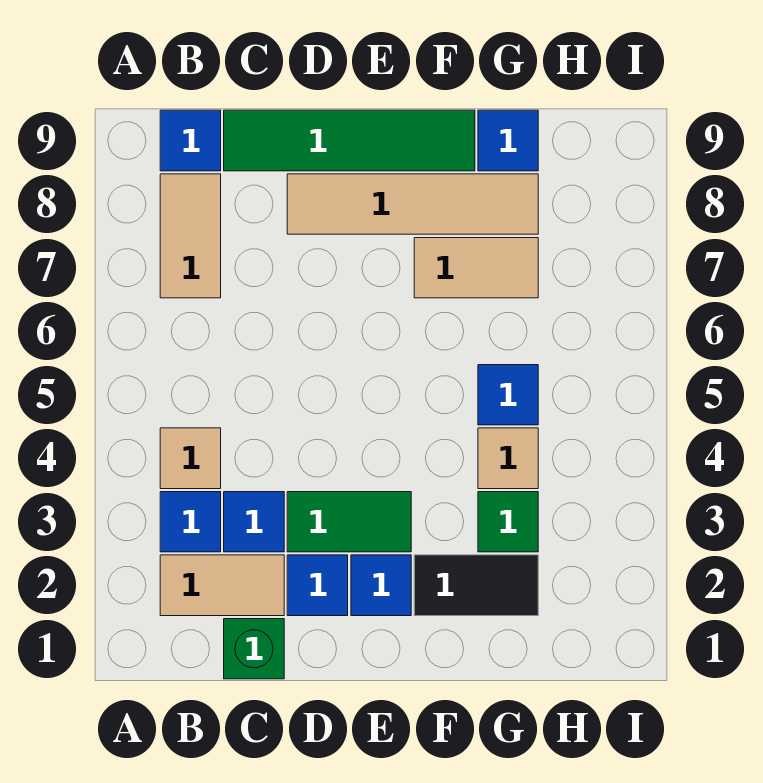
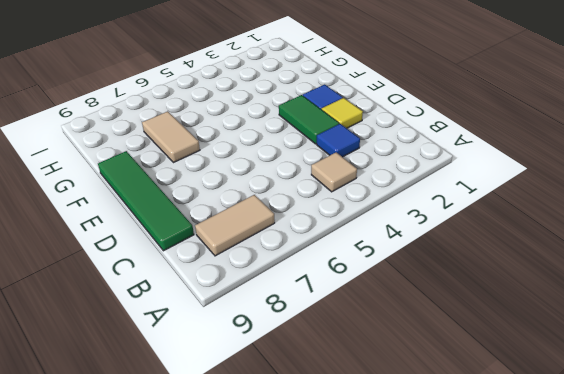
yellow 1x1 tile [321,98,363,128] -> blue 1x1 tile [287,555,348,616]
none -> tan 1x2 tile [160,555,284,616]
none -> blue 1x1 tile [160,492,221,552]
none -> blue 1x1 tile [160,110,221,171]

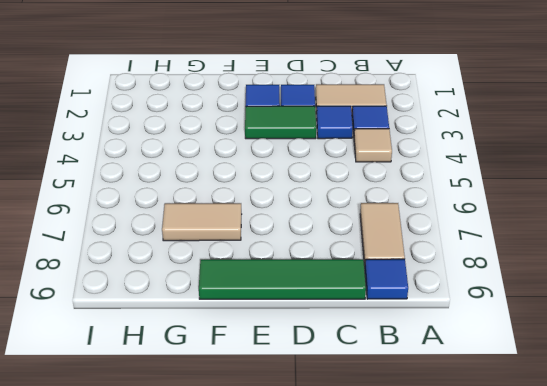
none -> green 1x1 brick [224,619,284,679]
none -> tan 1x4 tile [287,174,538,234]
none -> black 1x2 tile [414,555,538,616]

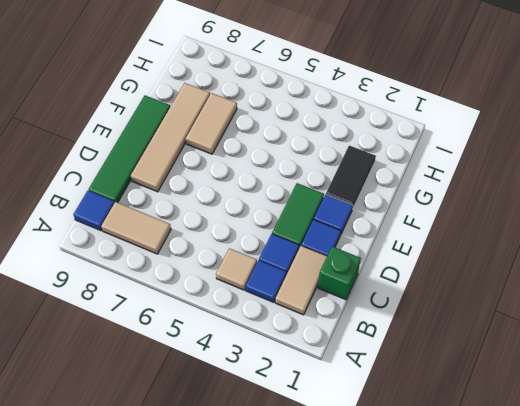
none -> green 1x1 tile [478,492,538,552]
none -> tan 1x1 tile [478,428,538,489]
none -> blue 1x1 tile [478,365,538,425]

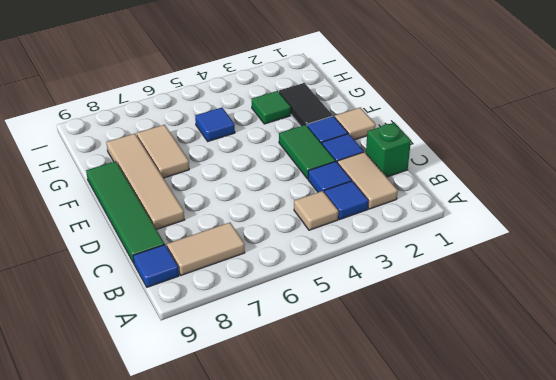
tan 1x1 tile [335,108,375,140] -> tan 1x1 tile moved to [478,428,538,489]
none -> blue 1x1 tile [478,110,538,171]

